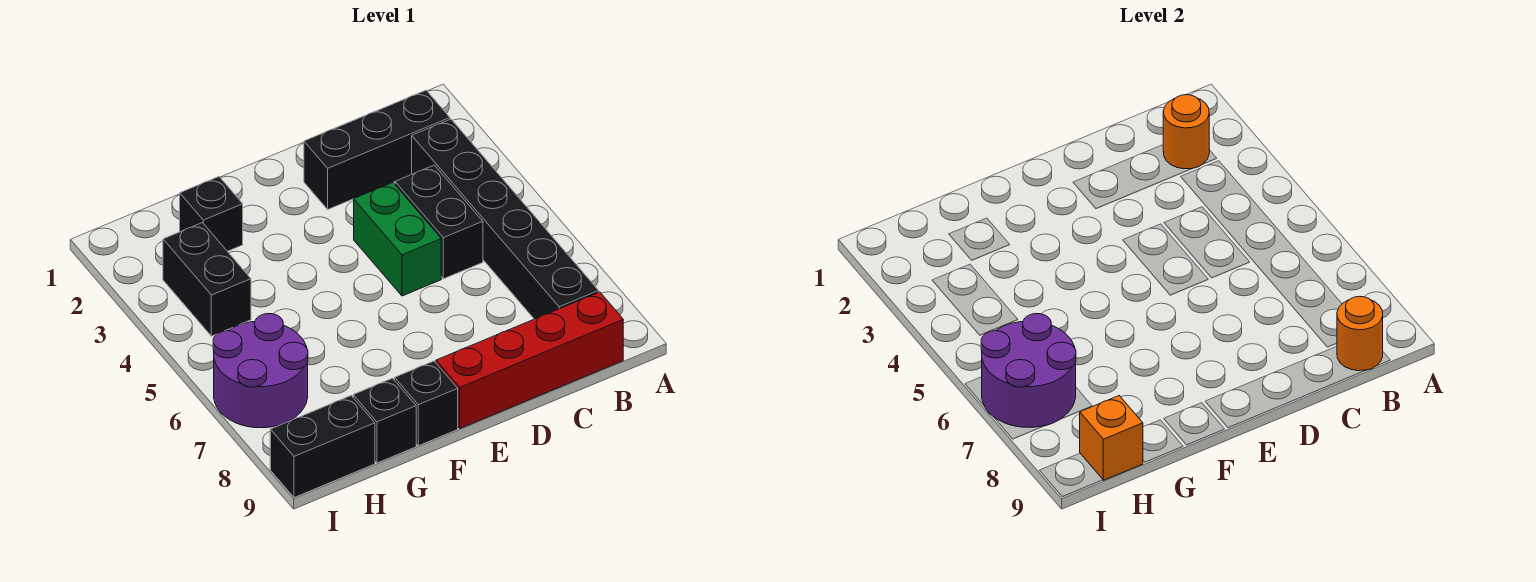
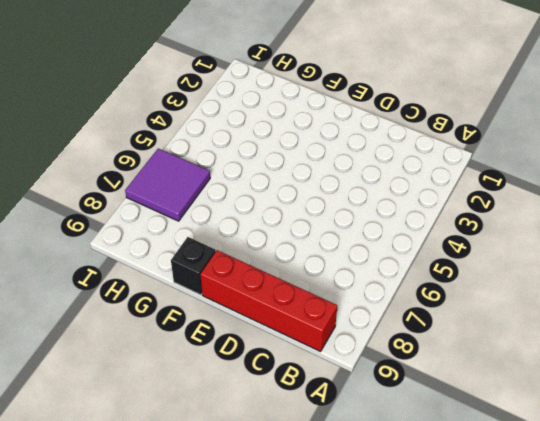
purple 2x2 tile [125,149,210,221] -> purple 2x2 round brick [213,314,308,428]
none -> black 1x3 brick [304,90,450,209]
none -> black 1x6 brick [412,119,599,319]
none -> black 1x2 brick [395,165,483,279]

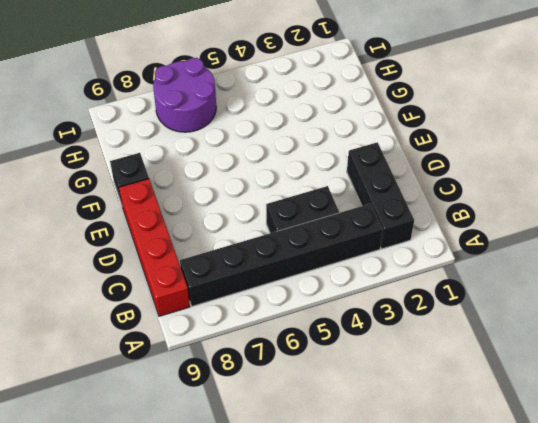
none -> green 1x2 brick [354,183,441,296]
none -> black 1x1 brick [180,177,243,251]
none -> black 1x1 brick [353,378,416,463]

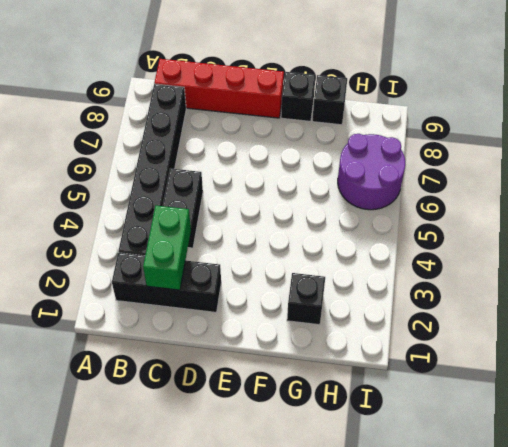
green 1x2 brick [143,205,191,290] -> green 1x2 brick moved to [354,183,441,296]
none -> black 1x2 brick [163,223,251,336]
none -> black 1x2 brick [270,396,375,498]
none -> orange 1x1 round brick [1163,95,1209,169]

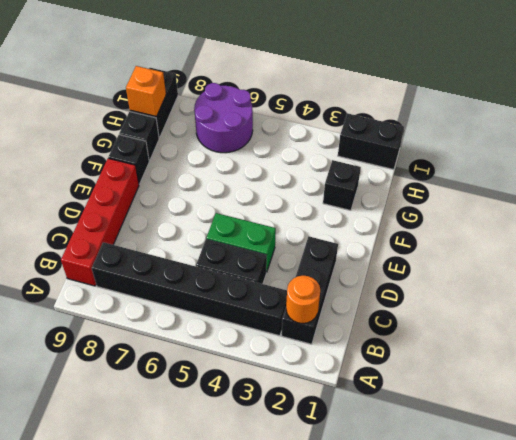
black 1x2 brick [338,113,404,170] -> black 1x2 brick moved to [163,223,251,336]
none -> orange 1x1 round brick [1337,296,1383,371]
none -> purple 2x2 round brick [981,314,1076,427]

